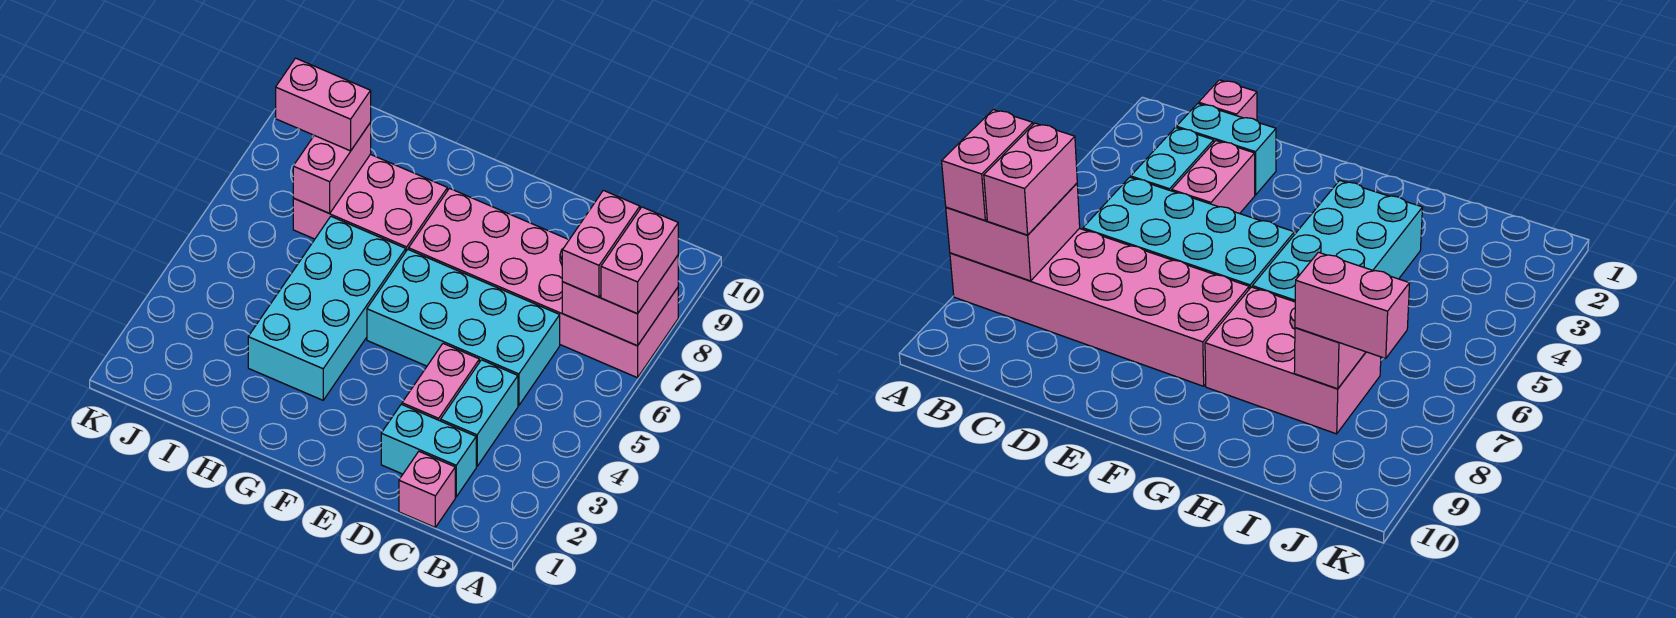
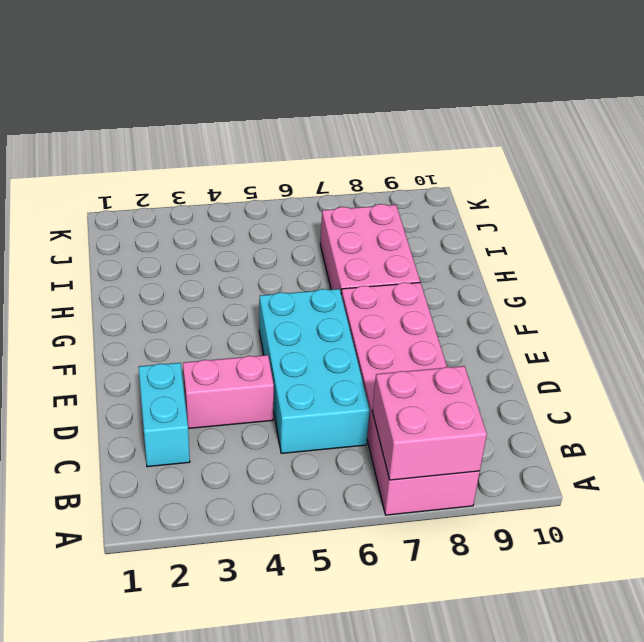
none -> pink 1x1 brick [399,452,455,527]
none -> cyan 1x2 brick [441,360,518,466]
none -> cyan 2x4 brick [248,217,406,400]

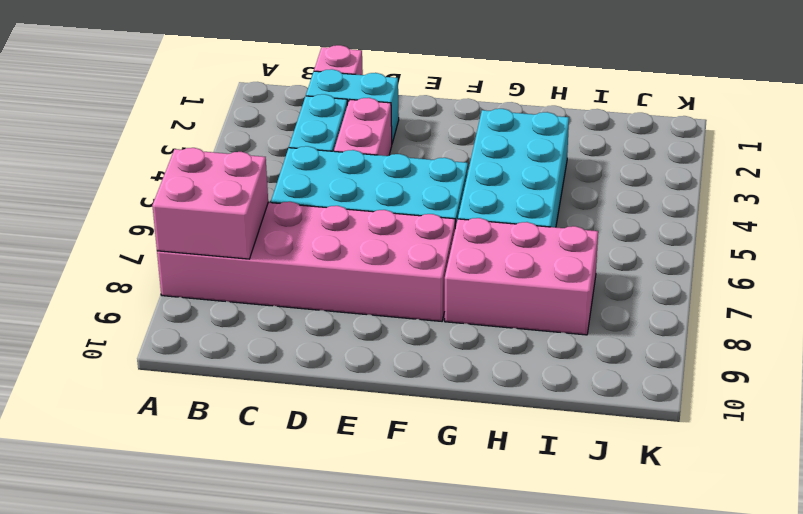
none -> pink 1x2 brick [293,123,371,213]
none -> pink 1x2 brick [601,207,678,314]
none -> pink 1x2 brick [562,190,640,297]

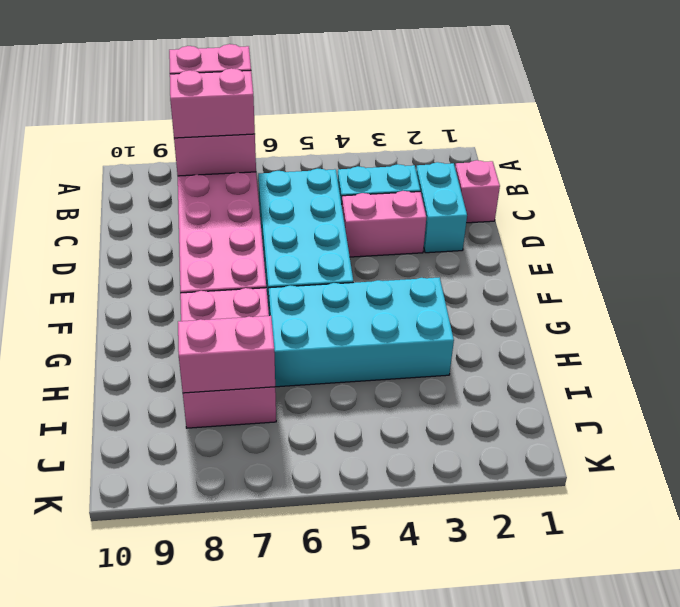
none -> pink 1x2 brick [276,58,371,151]

